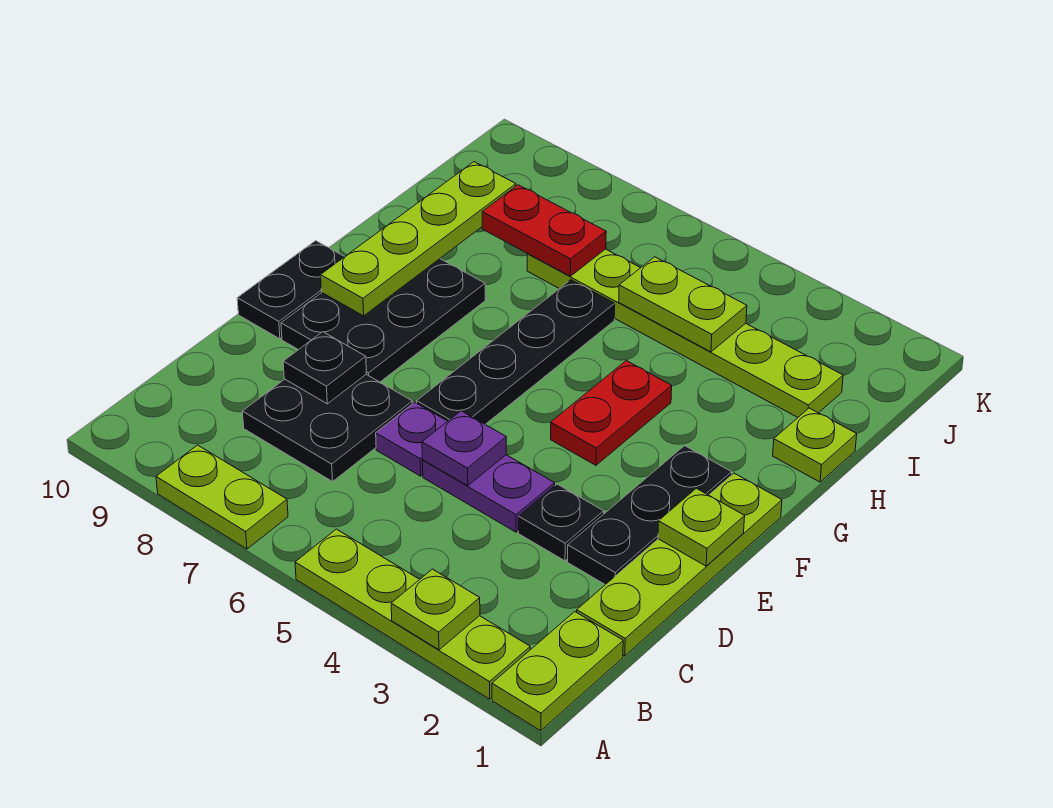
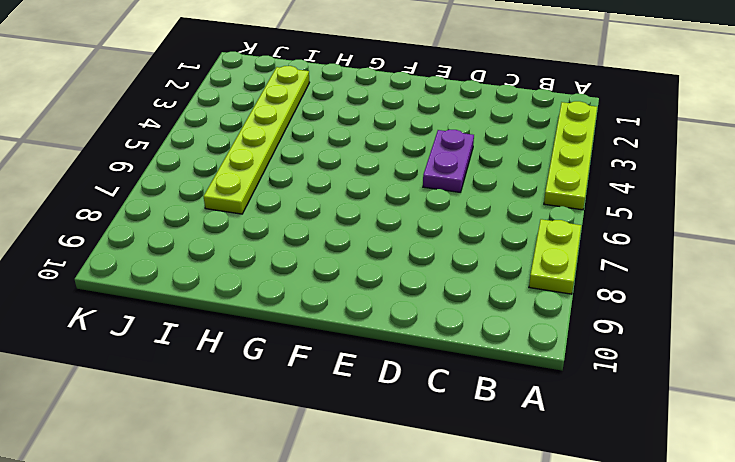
none -> lime 1x2 plate [492,612,623,731]
none -> lime 1x4 plate [577,473,782,656]
none -> black 2x2 plate [242,375,413,482]

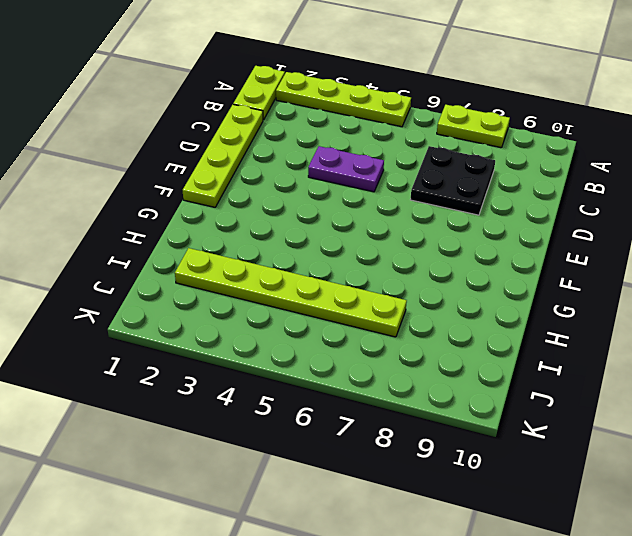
none -> black 1x3 plate [567,446,732,585]
none -> black 1x1 plate [518,484,604,561]
none -> purple 1x1 plate [376,402,447,476]

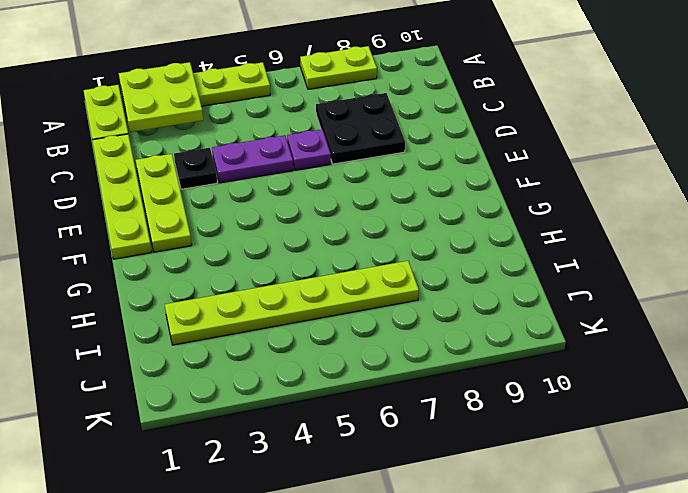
lime 2x2 plate [119,62,203,132] -> lime 1x1 plate [391,569,480,650]
lime 1x3 plate [136,154,192,252] -> black 1x3 plate [567,446,732,585]
none -> black 1x4 plate [417,280,615,424]
none -> black 2x3 plate [281,259,485,382]
none -> black 1x2 plate [237,241,344,339]

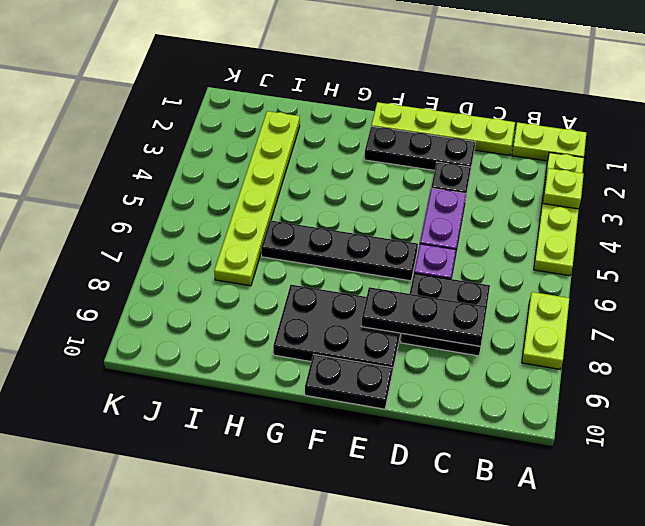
black 1x3 plate [361,287,487,346] -> black 1x1 plate [283,332,366,404]
none -> red 1x2 plate [551,361,672,465]
none -> lime 1x1 plate [773,408,857,482]
none -> purple 1x1 plate [422,411,507,486]

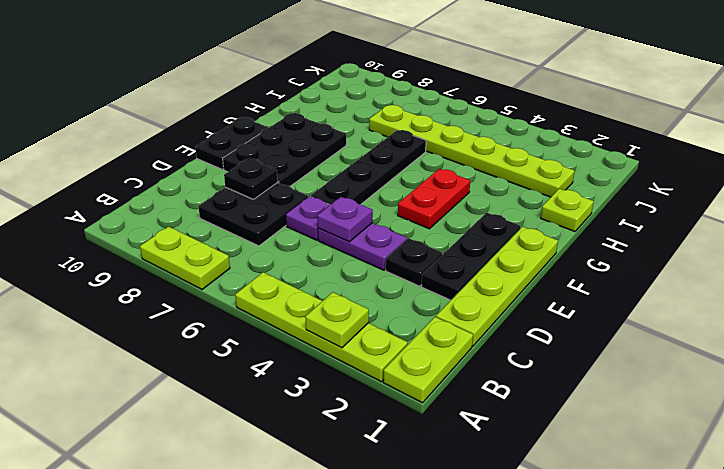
none -> lime 1x1 plate [658,488,745,566]
none -> lime 1x4 plate [321,162,516,316]
none -> lime 1x2 plate [619,257,747,352]

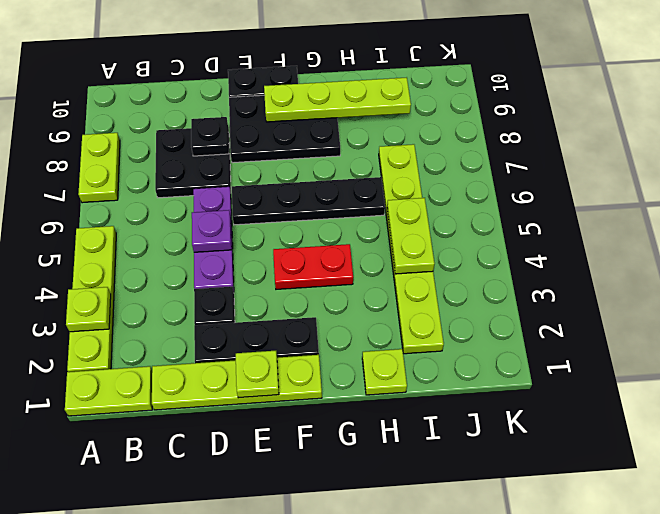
none -> red 1x2 plate [482,185,606,276]

